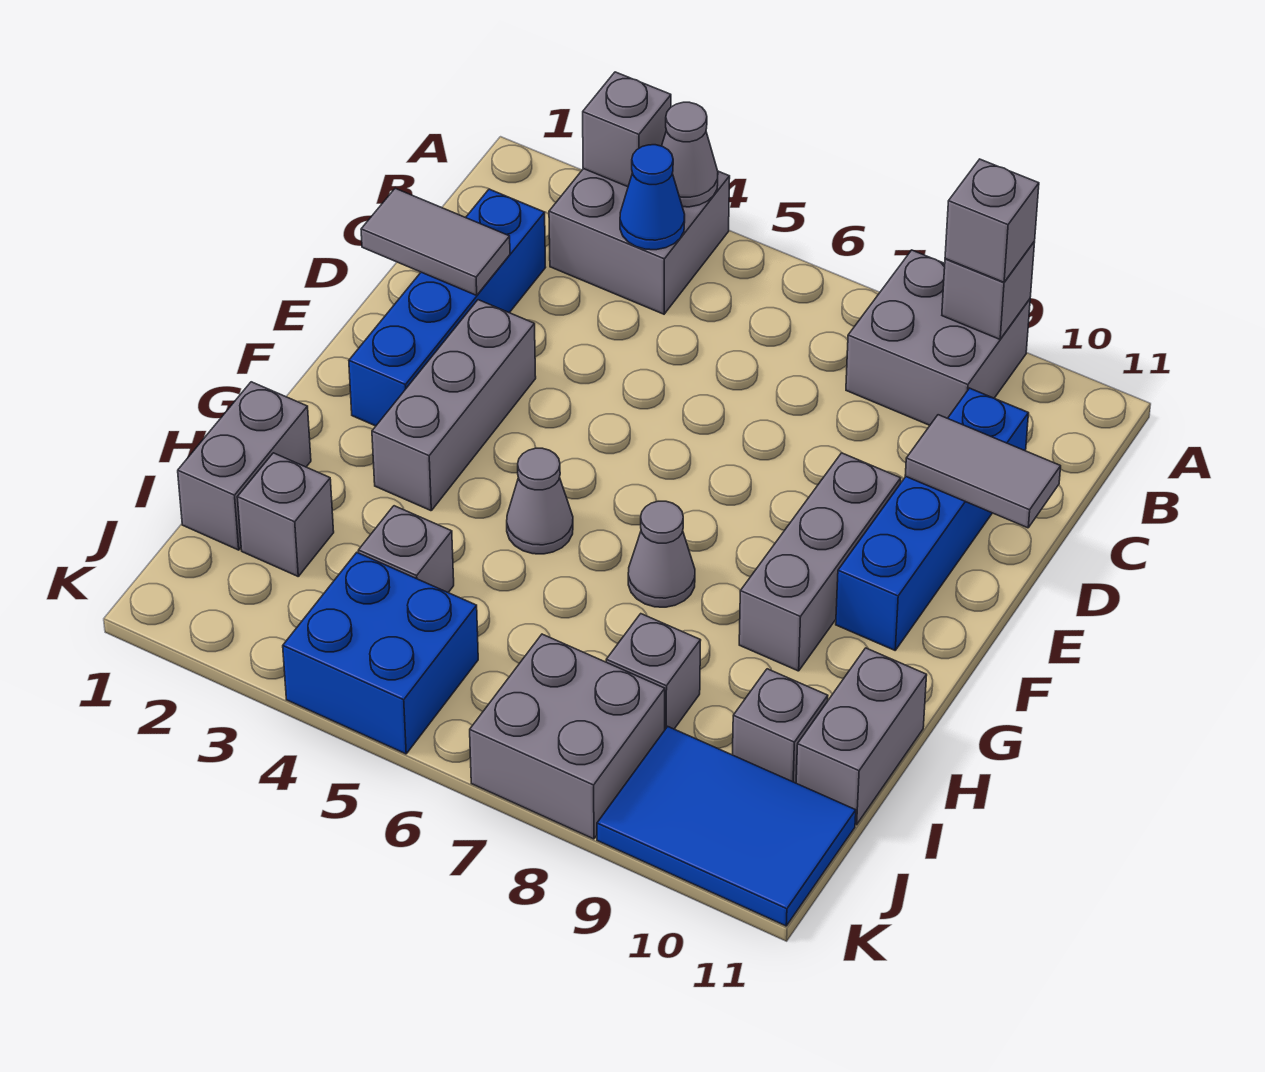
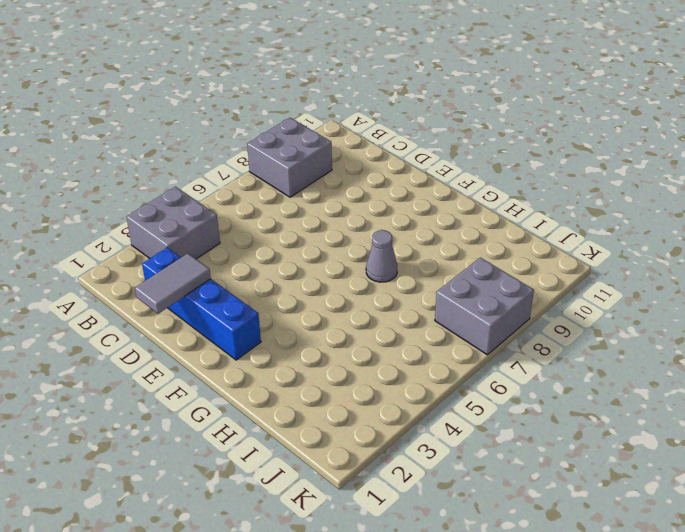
none -> blue 1x4 brick [836,388,1029,650]
none -> grey 1x3 brick [372,300,536,511]
none -> grey 1x3 brick [739,453,901,671]

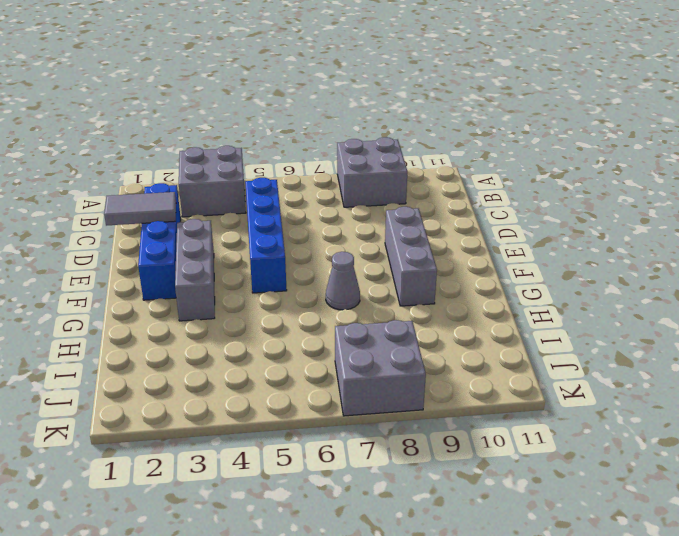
blue 1x4 brick [245,178,287,293] -> blue 1x4 brick moved to [836,388,1029,650]
none -> grey 1x1 cone [507,448,573,554]
none -> grey 1x2 brick [178,382,311,550]
none -> grey 1x2 brick [796,648,927,825]

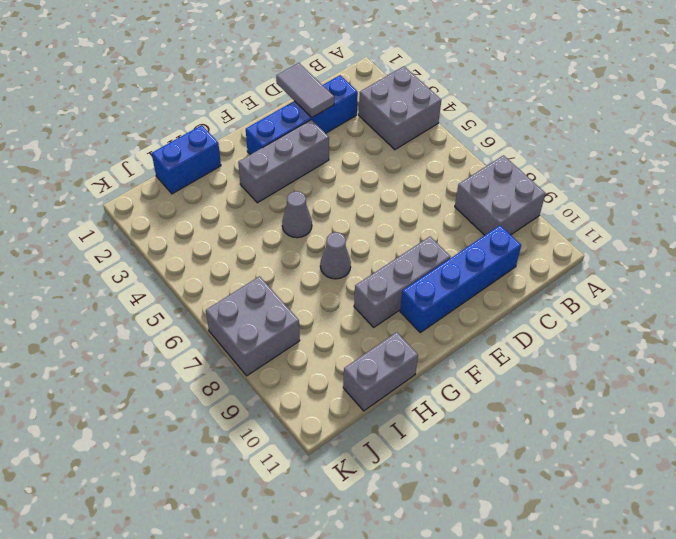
blue 1x2 brick [152,125,221,194] -> grey 1x2 brick [178,382,311,550]
none -> grey 1x1 brick [237,453,334,576]
none -> grey 1x1 brick [358,506,454,592]
none -> grey 1x1 brick [606,614,701,729]

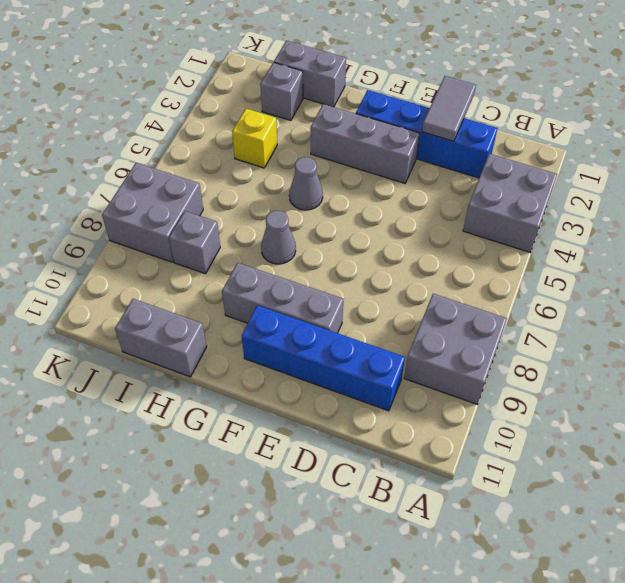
yellow 1x1 brick [232,109,277,168] -> grey 1x1 brick [358,506,454,592]
none -> grey 1x1 brick [732,669,828,783]
none -> blue 2x2 brick [283,553,478,754]
none -> blue 2x3 tile [597,727,856,926]

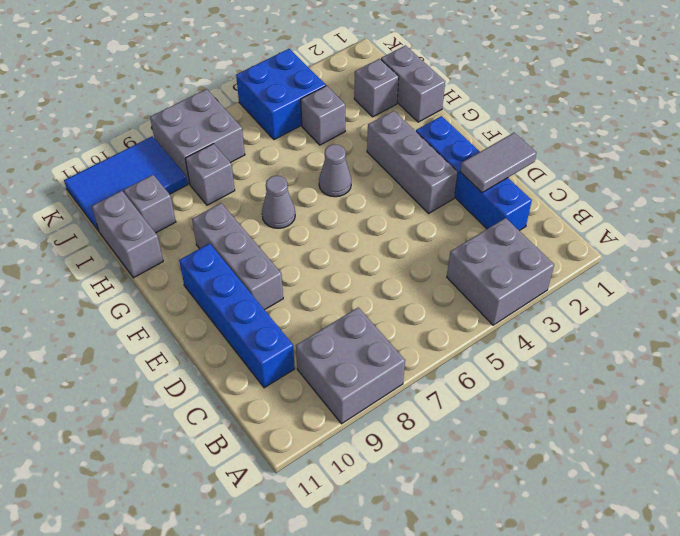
none -> grey 1x1 brick [583,72,671,187]
none -> grey 1x1 cone [662,102,718,207]
none -> grey 1x1 brick [942,242,1035,339]

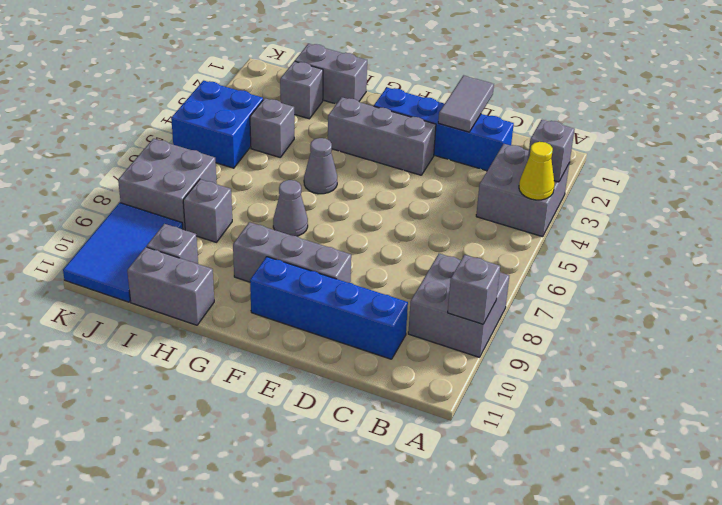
yellow 1x1 cone [519,142,555,200] -> grey 1x1 cone [662,102,718,207]
none -> blue 1x1 cone [620,145,685,250]
none -> grey 1x2 tile [905,415,1061,528]
none -> grey 1x1 brick [945,159,1039,282]

